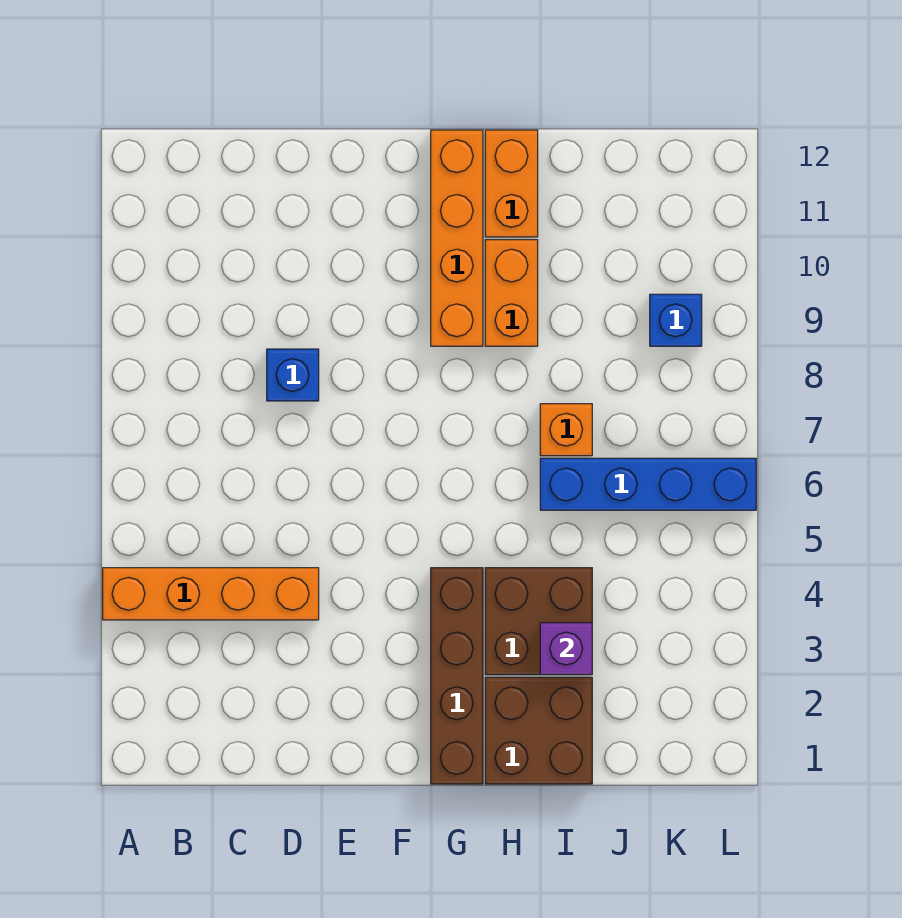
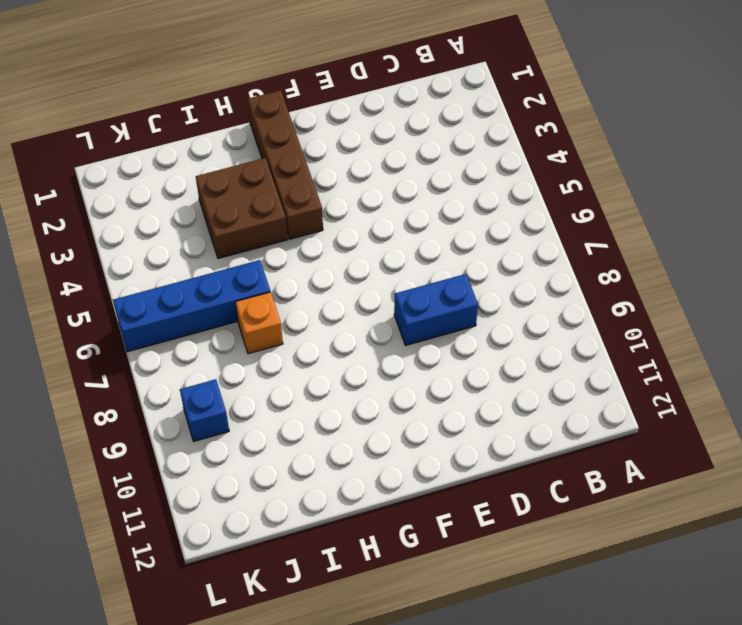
blue 1x2 brick [394,274,478,345] -> blue 1x1 brick [267,349,319,401]
none -> orange 1x4 brick [103,568,319,620]
none -> orange 1x4 brick [431,130,483,346]
none -> brown 2x2 brick [485,677,592,784]

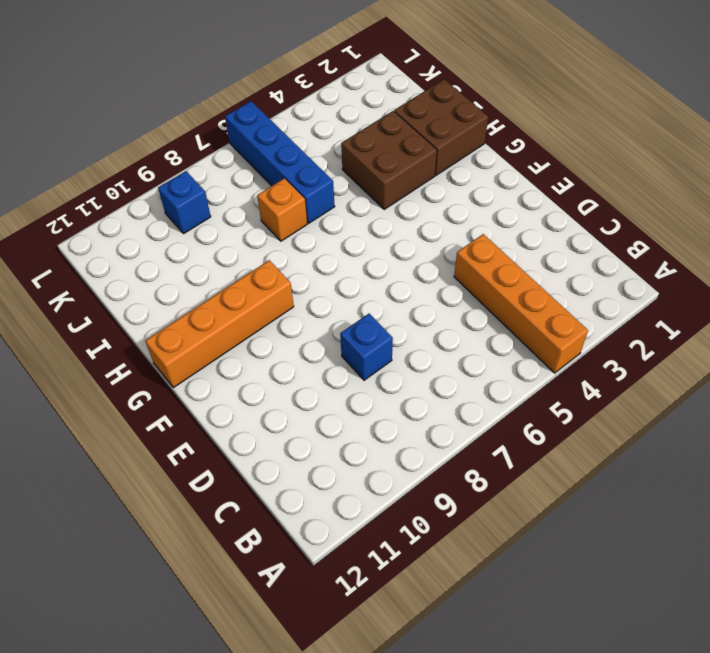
none -> brown 1x4 brick [431,568,483,784]
none -> orange 1x2 brick [485,240,538,346]
none -> orange 1x2 brick [485,130,538,237]

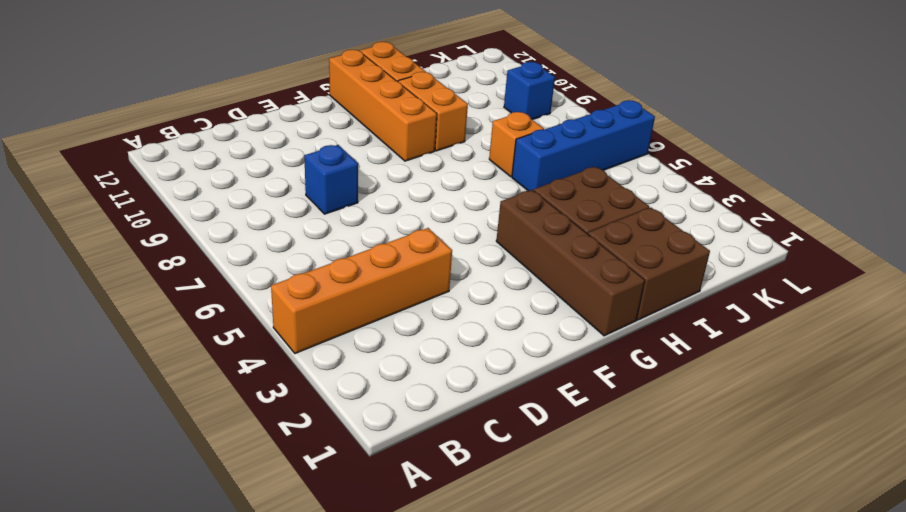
none -> purple 1x1 brick [540,623,592,675]

